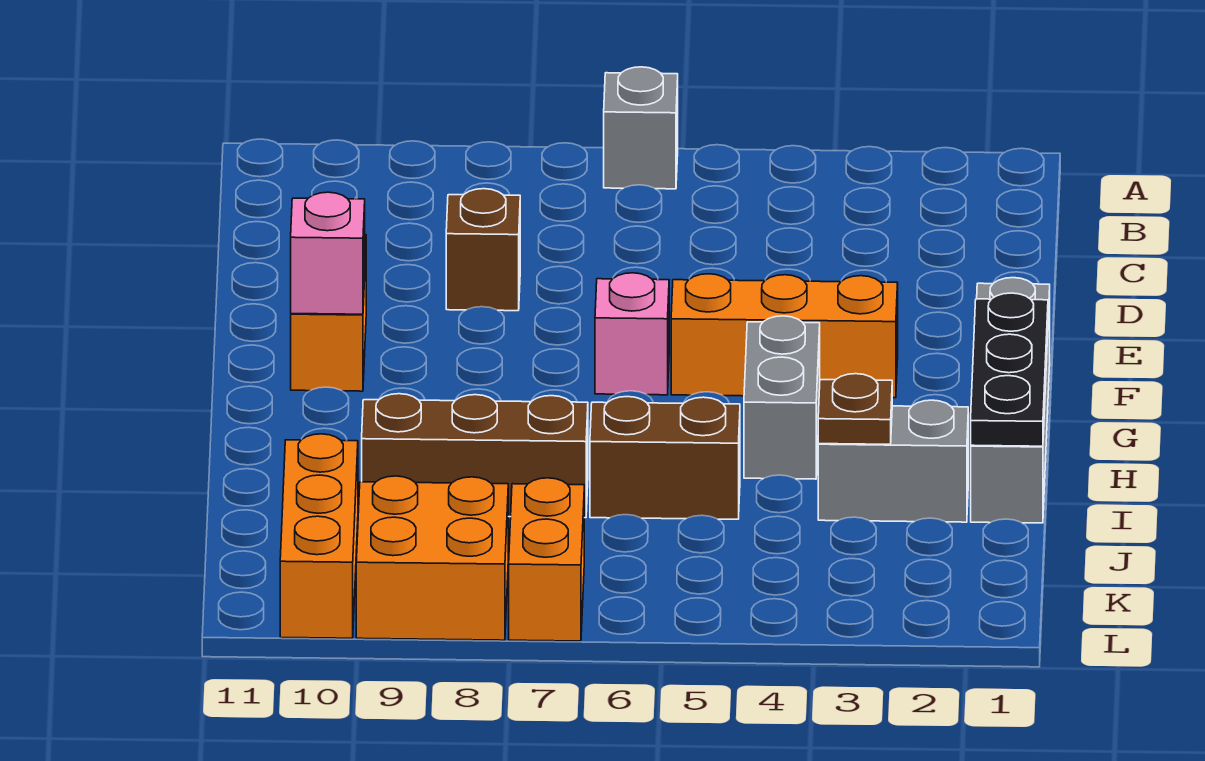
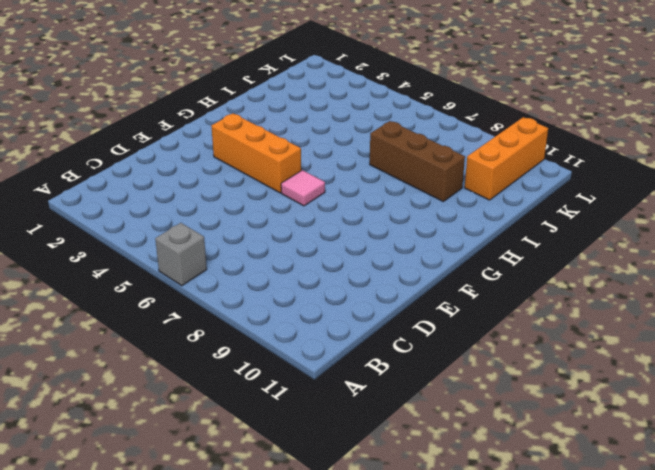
pink 1x1 tile [281,170,325,206] -> pink 1x1 brick [595,273,669,395]
none -> brown 1x1 brick [446,189,520,311]
none -> orange 1x2 brick [291,235,366,391]
none -> grey 1x4 brick [971,278,1050,523]

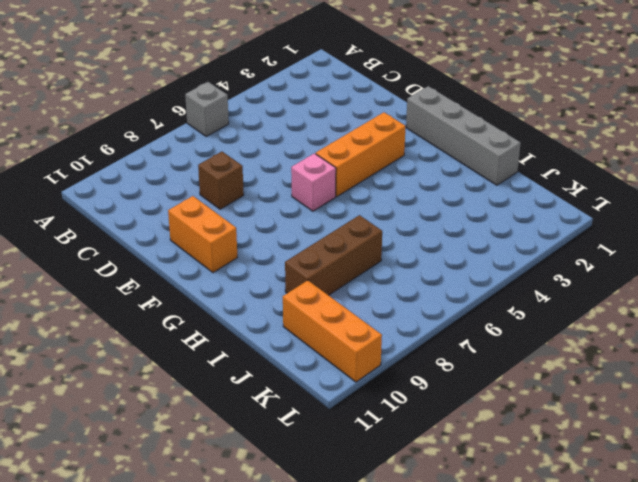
none -> grey 1x2 brick [744,316,820,479]
none -> grey 1x2 brick [818,400,968,522]
none -> brown 1x2 brick [590,397,740,519]

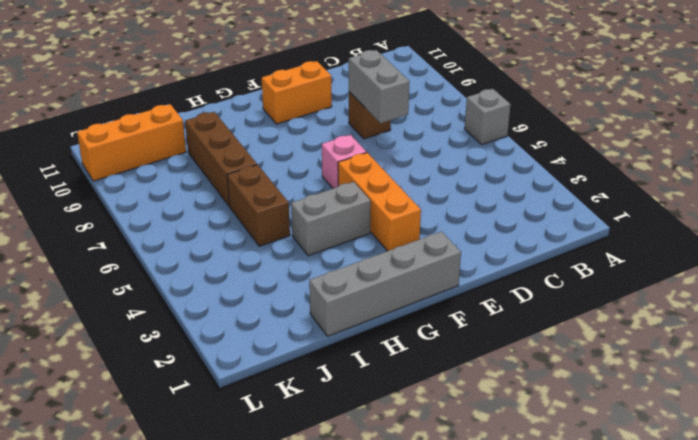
grey 1x2 brick [349,50,410,123] -> grey 1x2 brick moved to [818,400,968,522]
none -> orange 1x2 brick [509,478,584,641]
none -> orange 2x2 brick [356,476,508,640]
none -> pink 1x1 brick [291,192,365,314]

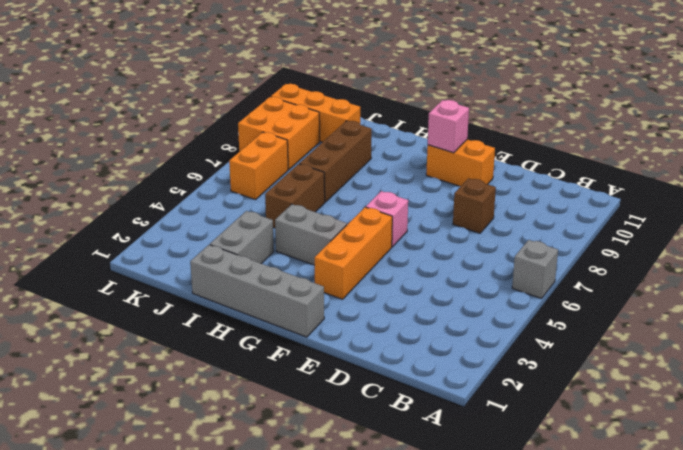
orange 1x2 brick [229,132,288,200] -> orange 1x2 brick turned to [509,478,584,641]
none -> black 1x3 plate [971,293,1048,446]
none -> brown 1x1 plate [818,374,892,444]

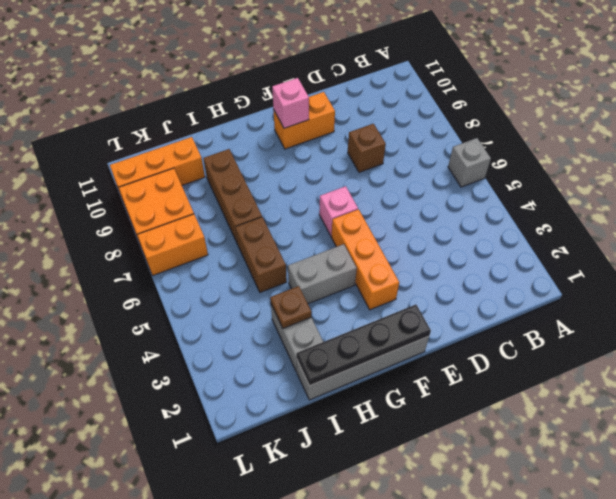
black 1x4 plate [296,305,431,386] -> black 1x3 plate [971,293,1048,446]

